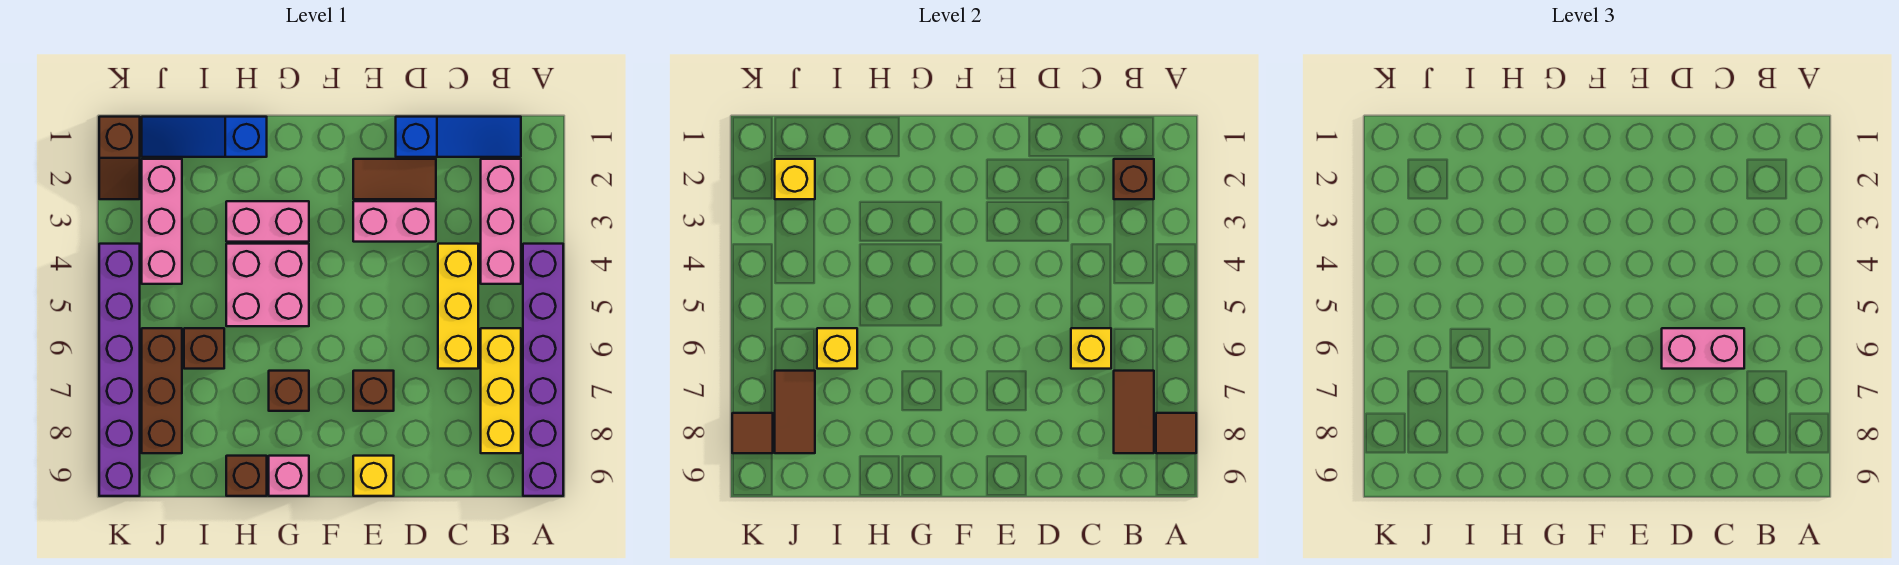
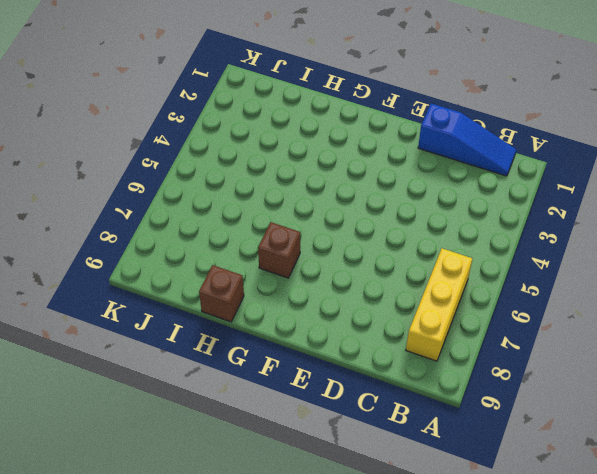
none -> purple 1x6 brick [523,244,563,496]
none -> pink 1x3 brick [481,159,521,284]
none -> yellow 1x3 brick [438,244,478,369]

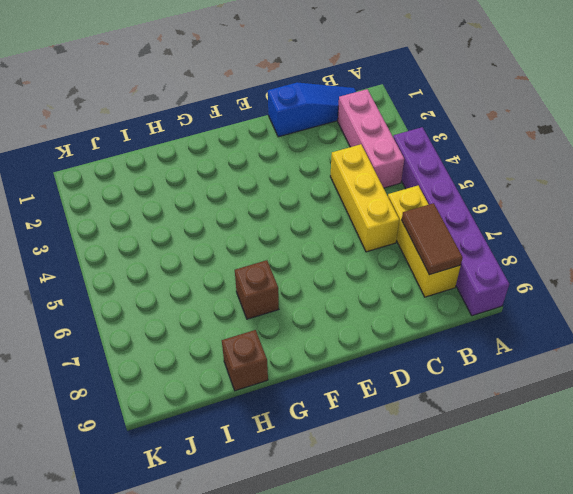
none -> brown 1x2 tile [353,159,436,199]
none -> pink 1x2 brick [353,201,436,242]
none -> brown 1x1 brick [353,371,394,411]

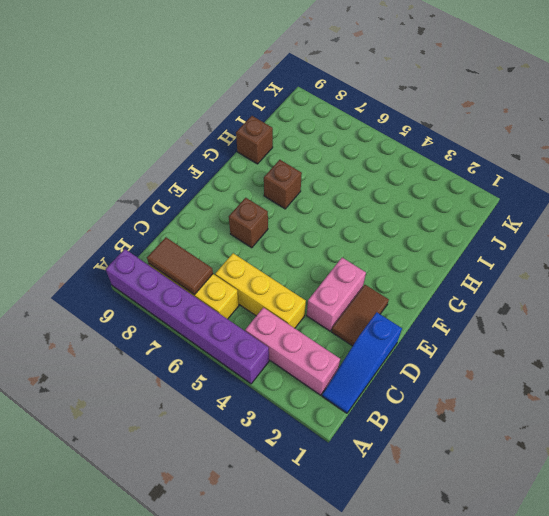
none -> yellow 1x1 brick [353,456,394,496]
none -> pink 1x2 brick [226,201,309,242]
none -> pink 2x2 brick [226,244,309,326]

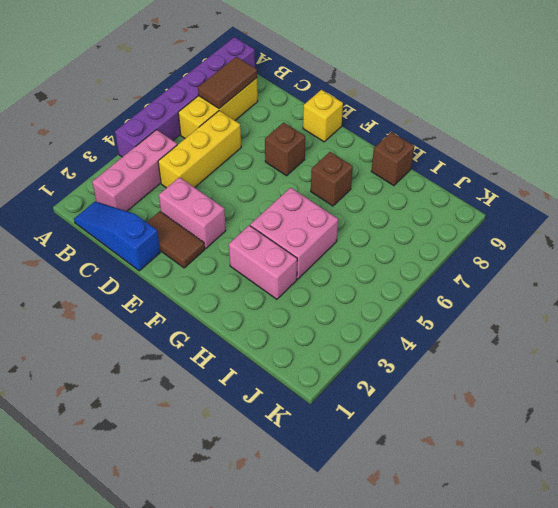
none -> pink 1x1 brick [269,456,309,496]
none -> blue 1x3 slope [142,117,267,157]
none -> brown 1x1 brick [184,328,224,369]

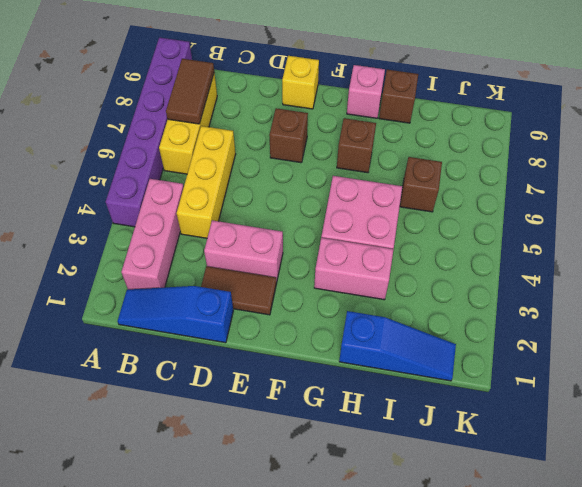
none -> pink 1x3 brick [142,159,182,284]
none -> brown 1x3 brick [142,328,182,453]
none -> brown 1x2 slope [99,117,140,199]

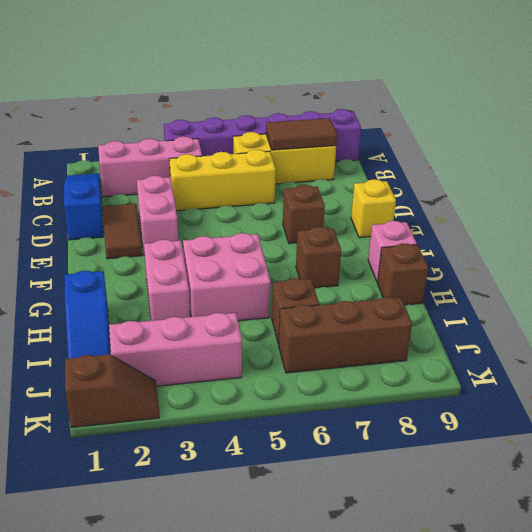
none -> purple 1x6 brick [99,244,140,496]
none -> brown 1x1 tile [1156,413,1196,453]
none -> brown 1x1 brick [1114,159,1154,199]

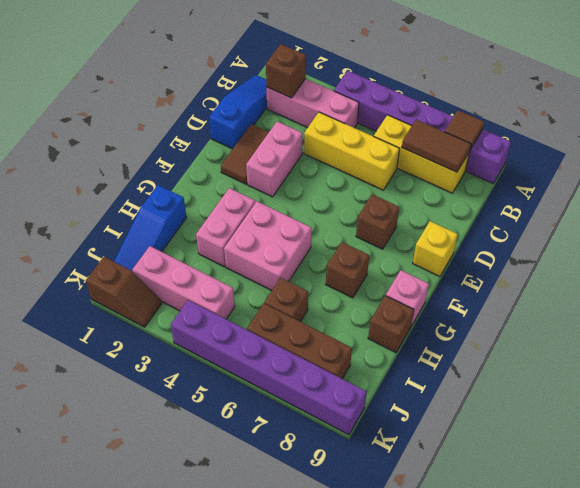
none -> yellow 1x1 brick [1071,328,1111,369]
none -> yellow 1x1 brick [817,328,857,369]
none -> yellow 1x1 brick [775,159,815,199]

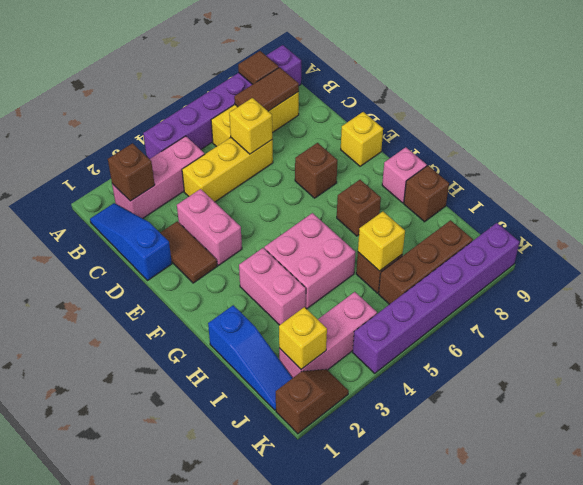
none -> brown 1x2 tile [775,371,815,453]
none -> brown 1x1 tile [732,413,773,453]
none -> pink 1x2 brick [1662,328,1744,369]

